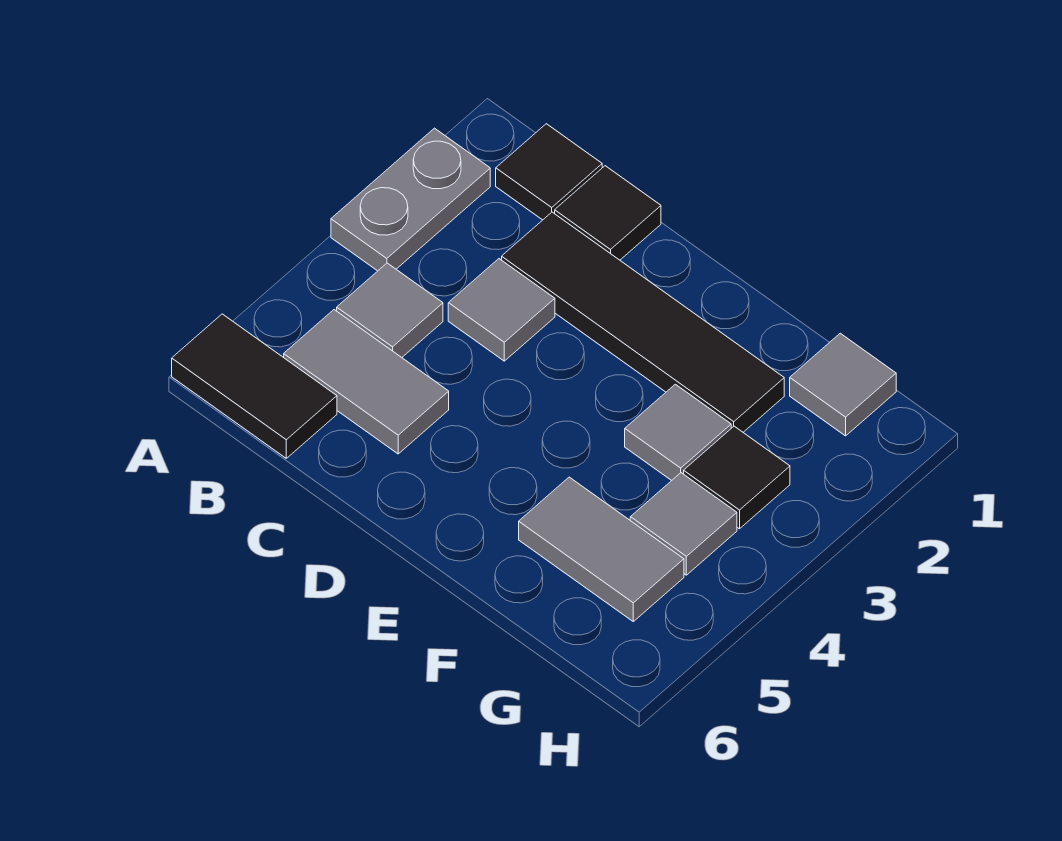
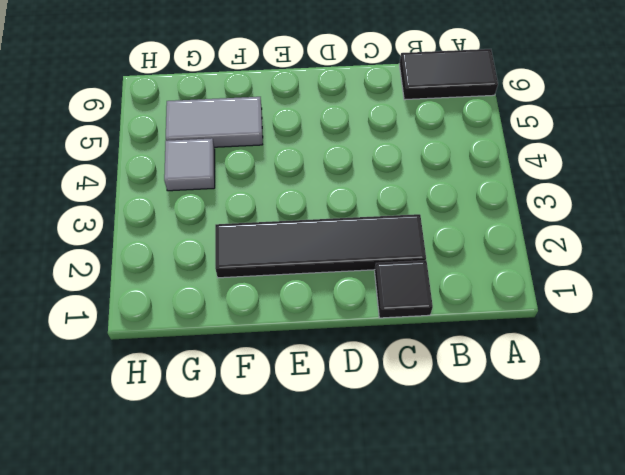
none -> grey 1x2 plate [331,128,490,271]
none -> black 1x1 tile [496,124,602,220]
none -> grey 1x1 tile [337,263,443,357]

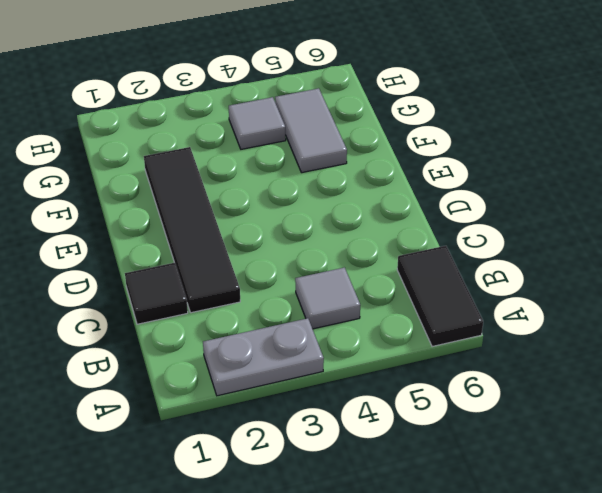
none -> black 1x1 tile [496,124,602,220]
none -> grey 1x2 tile [284,310,449,454]
none -> grey 1x1 tile [448,259,555,361]

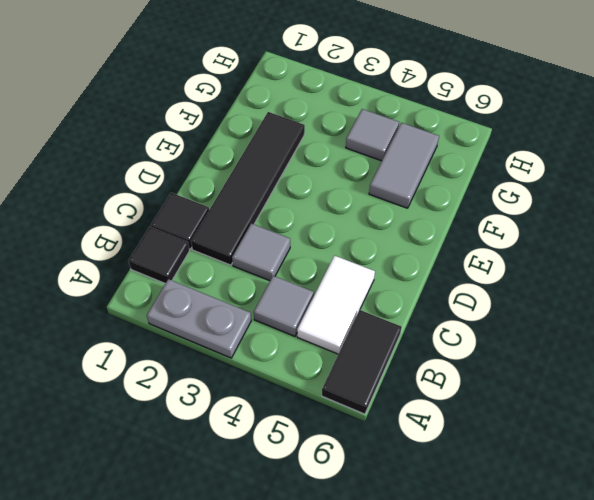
white 1x2 tile [297,256,375,354] -> grey 1x2 tile [284,310,449,454]
none -> grey 1x1 tile [625,384,731,481]
none -> grey 1x1 tile [790,333,896,436]
none -> black 1x1 tile [684,426,790,529]

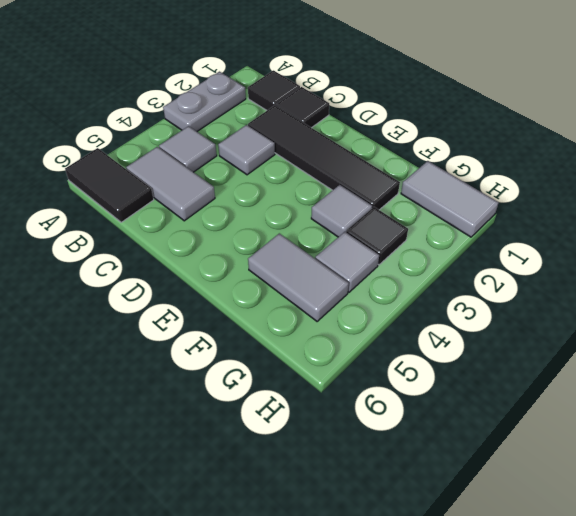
grey 1x2 tile [401,161,499,237] -> grey 1x1 tile [790,333,896,436]

